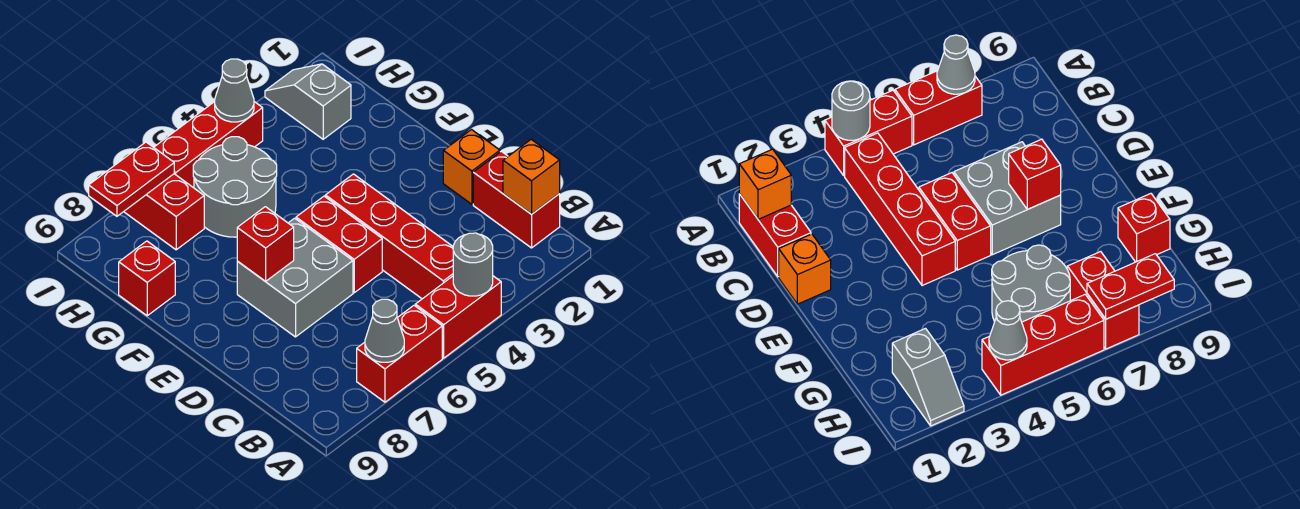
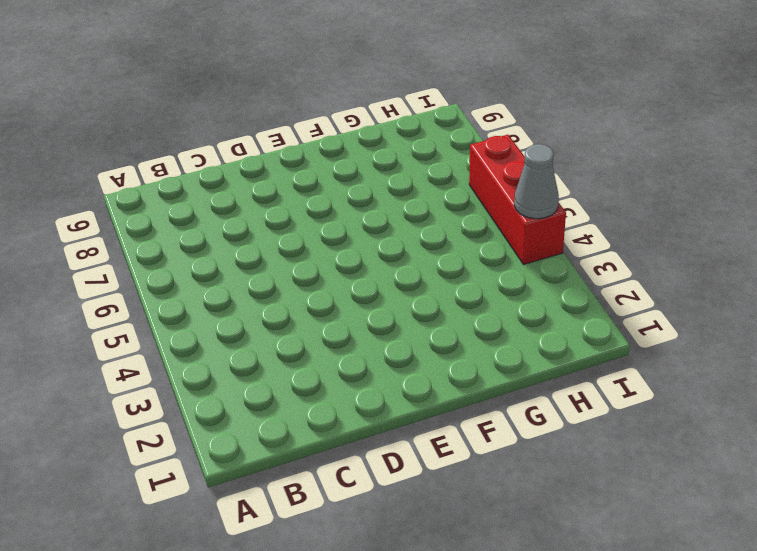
none -> red 1x2 brick [415,276,501,358]
none -> red 1x2 brick [357,306,442,402]
none -> red 1x2 brick [473,151,560,248]

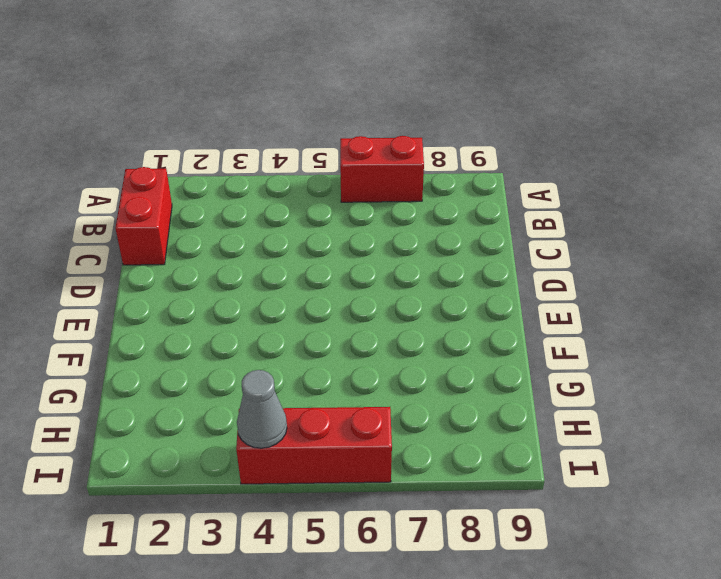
none -> red 1x2 brick [415,276,501,358]
none -> red 1x4 brick [325,174,453,299]
none -> orange 1x1 brick [443,130,500,204]

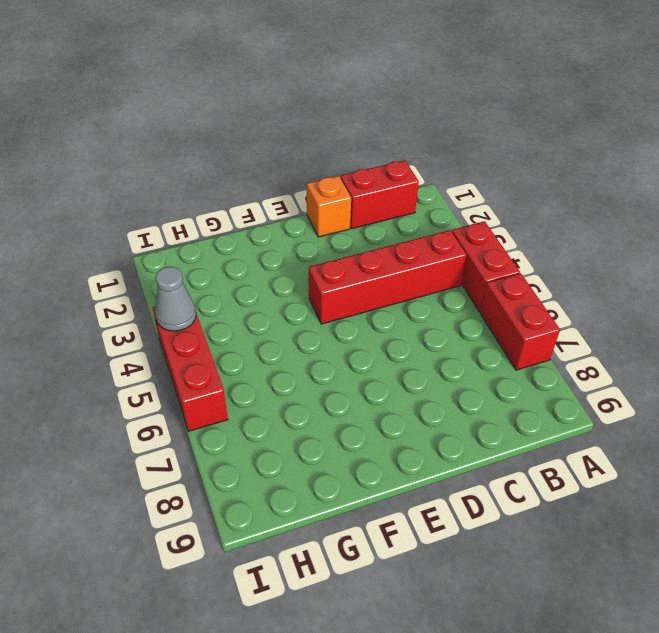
none -> red 1x2 brick [296,196,382,293]
none -> grey 2x2 brick [237,218,353,337]
none -> grey 2x2 round brick [193,137,277,237]

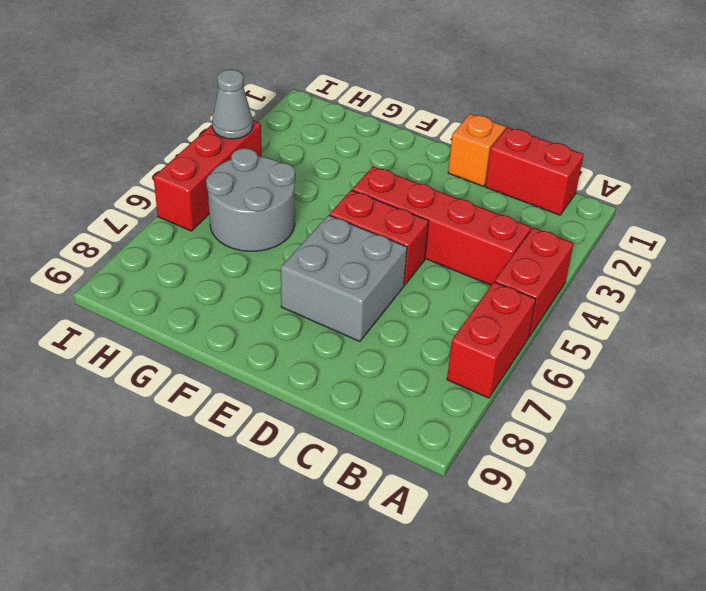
none -> red 1x1 brick [119,241,175,316]
none -> grey 1x2 slope [265,64,351,139]
none -> red 1x2 brick [124,174,204,250]

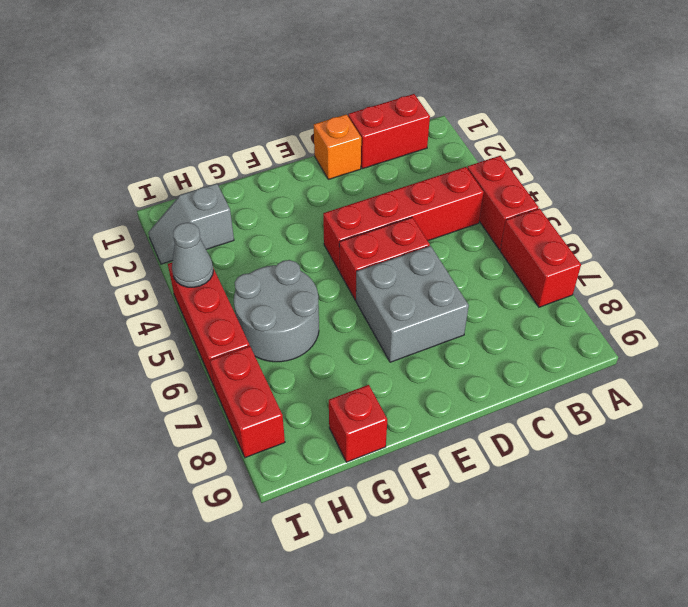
red 1x2 brick [210,346,285,458] -> red 1x2 brick turned to [124,174,204,250]
none -> grey 1x1 round brick [453,233,493,296]
none -> grey 1x1 cone [365,299,404,362]
none -> orange 1x1 brick [503,139,560,214]

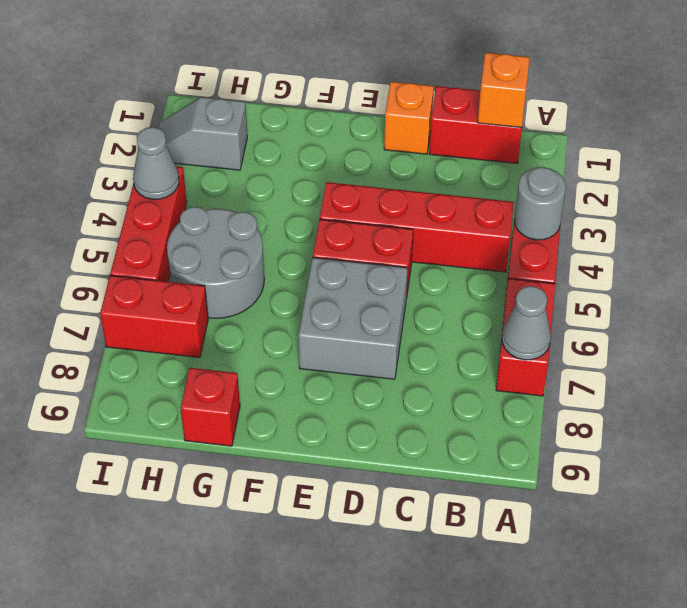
none -> red 1x1 brick [237,207,294,281]
none -> red 1x2 plate [89,142,174,216]

